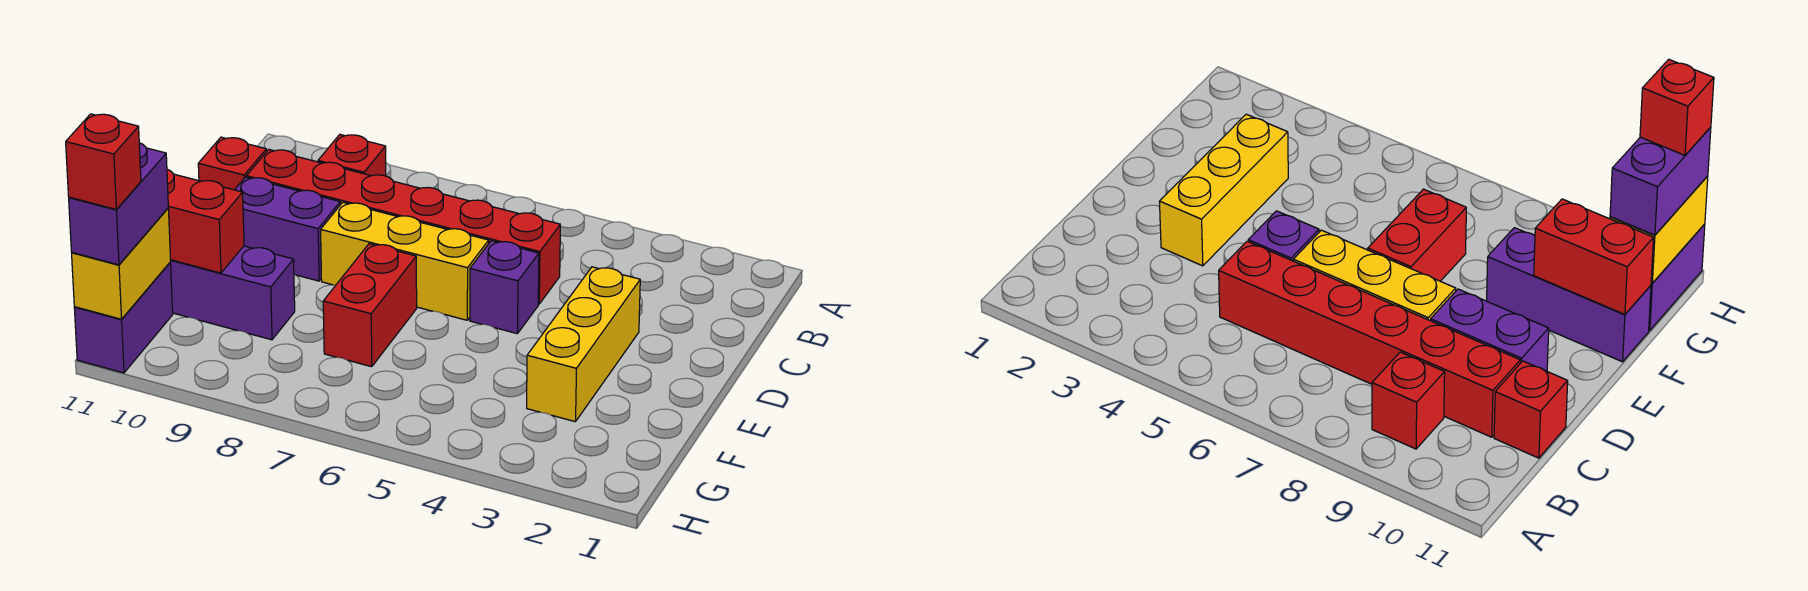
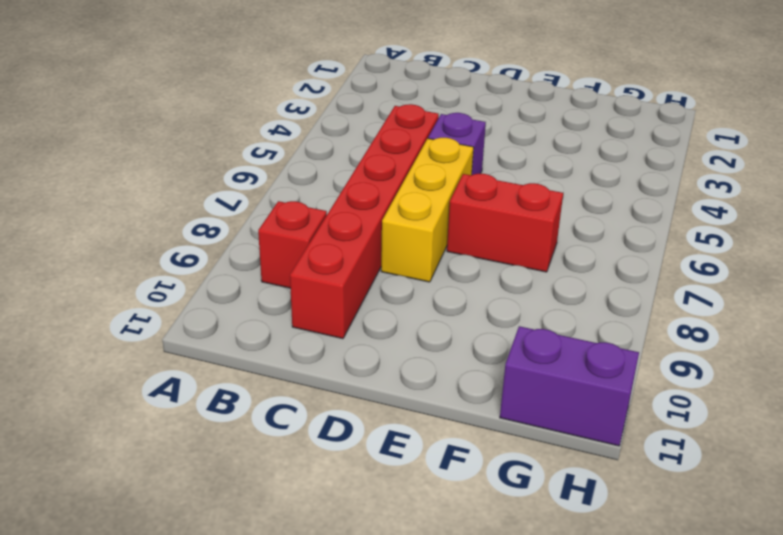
none -> red 1x1 brick [198,137,266,190]
none -> yellow 1x3 brick [527,267,640,422]
none -> purple 1x2 brick [235,177,340,281]

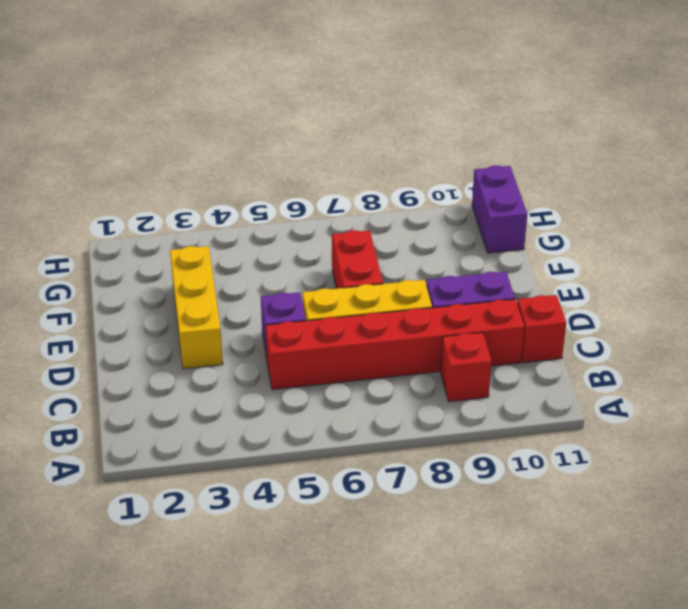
none -> purple 1x3 brick [171,246,295,340]
none -> red 1x2 brick [167,170,244,273]
none -> yellow 1x2 brick [72,209,171,319]

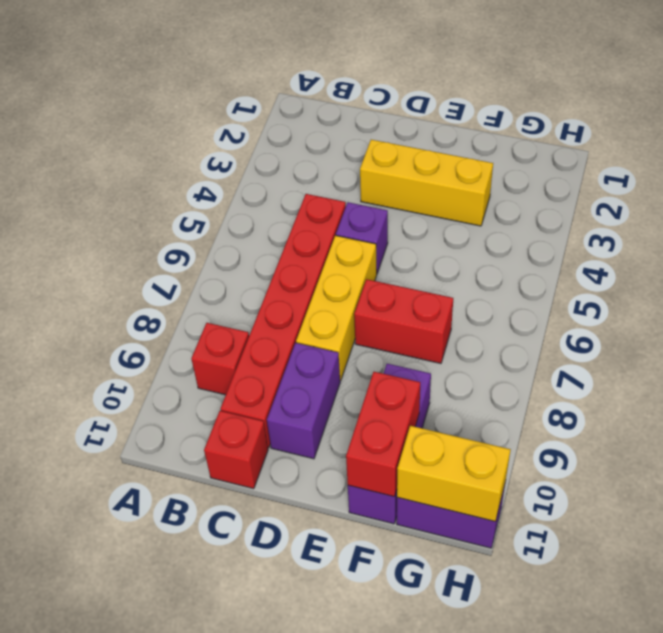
none -> purple 1x2 brick [69,143,168,265]
none -> red 1x1 brick [66,114,141,210]

